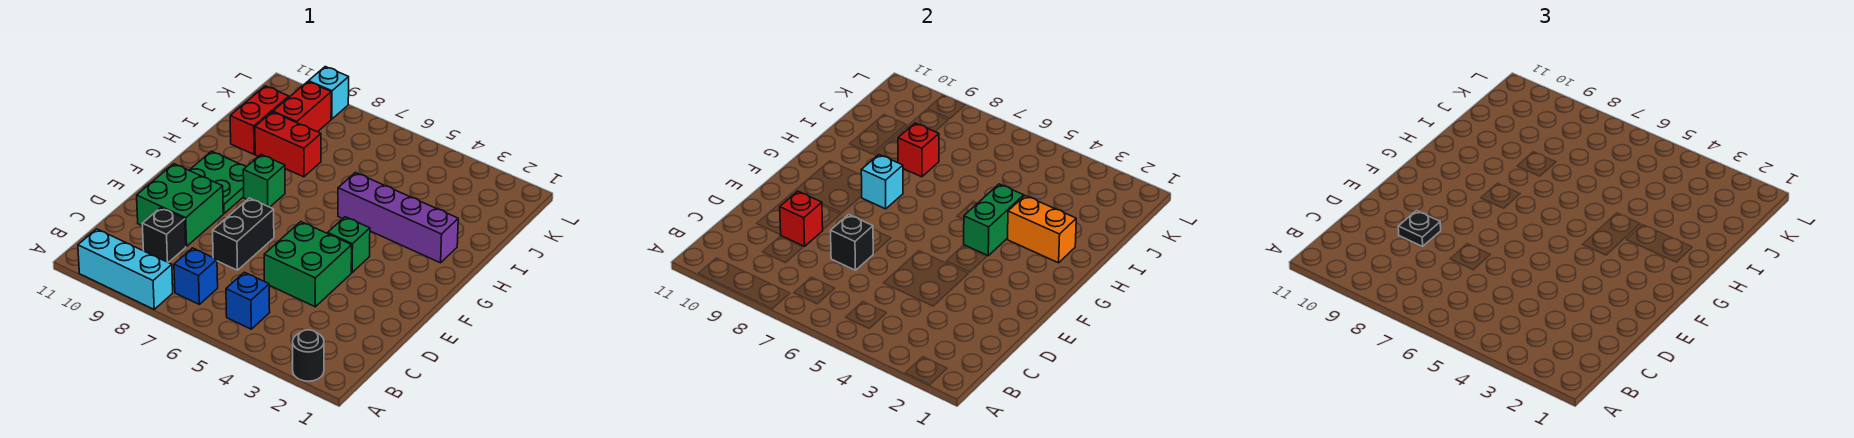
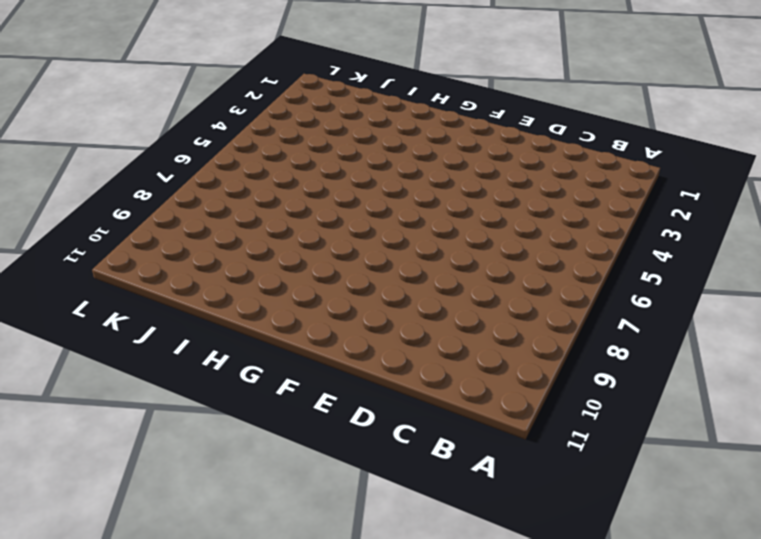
none -> black 1x1 round brick [293,330,324,381]
none -> cyan 1x3 brick [78,229,173,309]
none -> blue 1x1 brick [226,272,270,329]

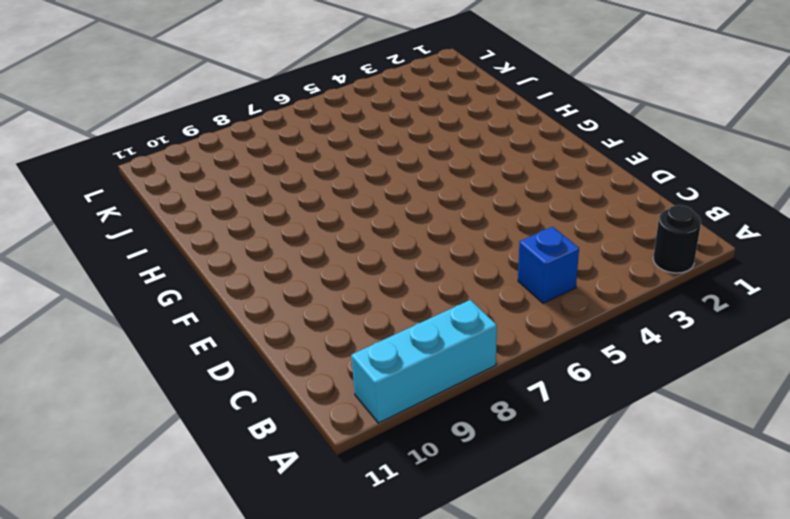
none -> blue 1x1 brick [174,248,218,304]
none -> black 1x1 brick [142,208,186,263]
none -> green 2x2 brick [264,222,352,307]

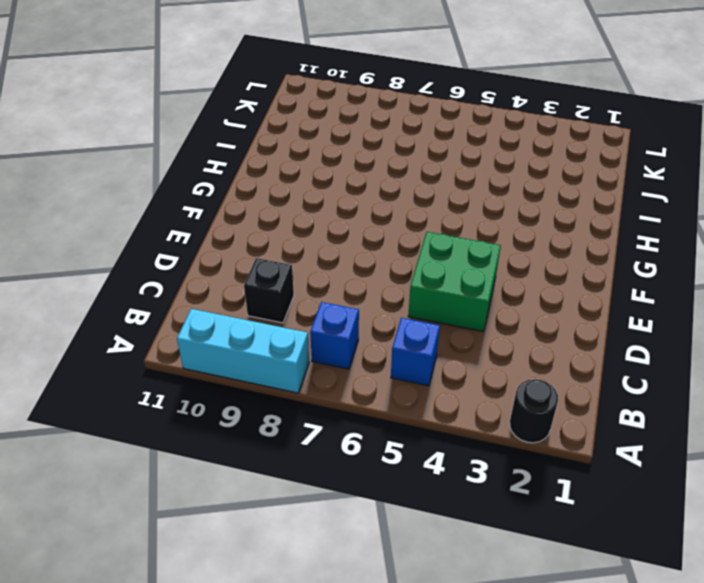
none -> black 1x2 brick [213,198,274,270]
none -> green 2x2 brick [137,164,223,246]
none -> green 1x1 brick [328,217,370,272]

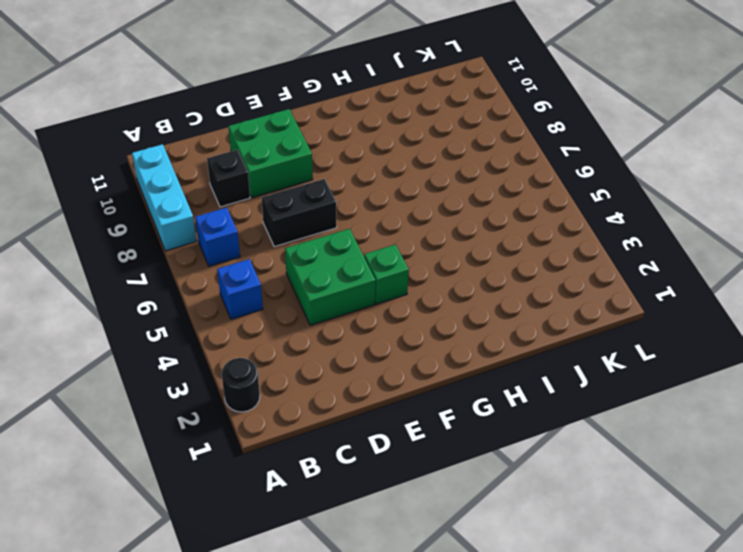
none -> green 2x2 plate [189,151,246,213]
none -> green 1x1 brick [243,155,285,207]
none -> purple 1x4 brick [338,172,458,263]

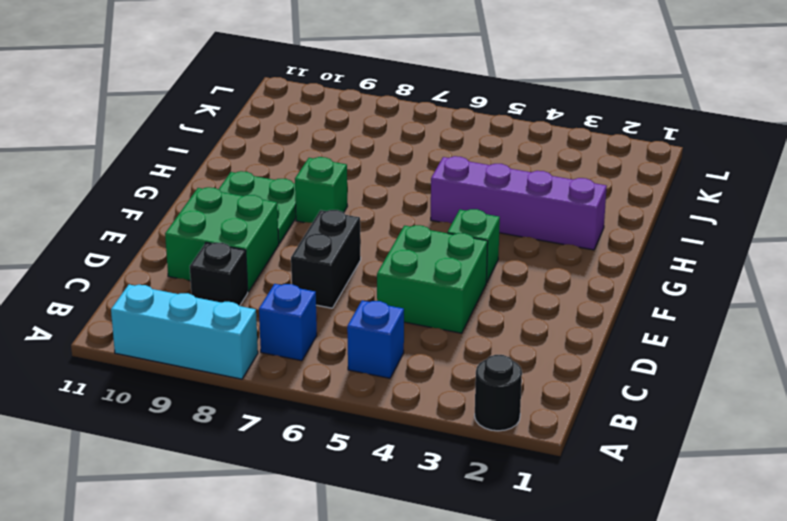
none -> red 1x2 brick [255,112,321,177]
none -> red 1x2 brick [230,86,289,154]
none -> red 1x2 brick [273,82,331,132]

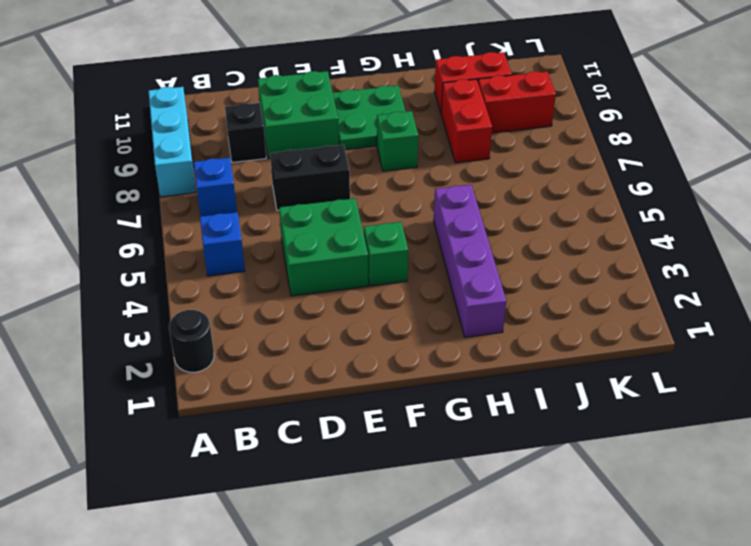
none -> cyan 1x1 brick [309,67,349,119]
none -> black 1x1 brick [831,215,873,270]
none -> red 1x1 brick [780,191,823,246]

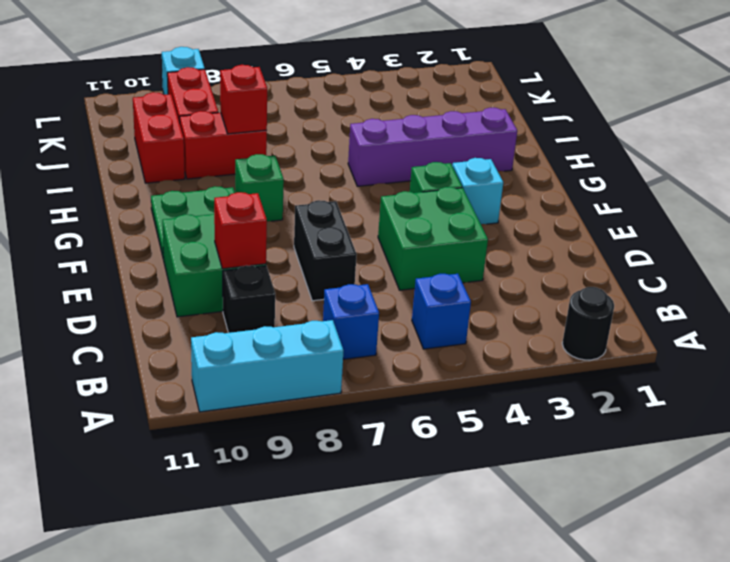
cyan 1x1 brick [452,158,503,224] -> cyan 1x1 brick moved to [861,155,903,209]
none -> black 1x1 brick [831,215,873,270]
none -> green 1x2 brick [964,184,1024,256]
none -> orange 1x2 brick [1008,196,1076,263]

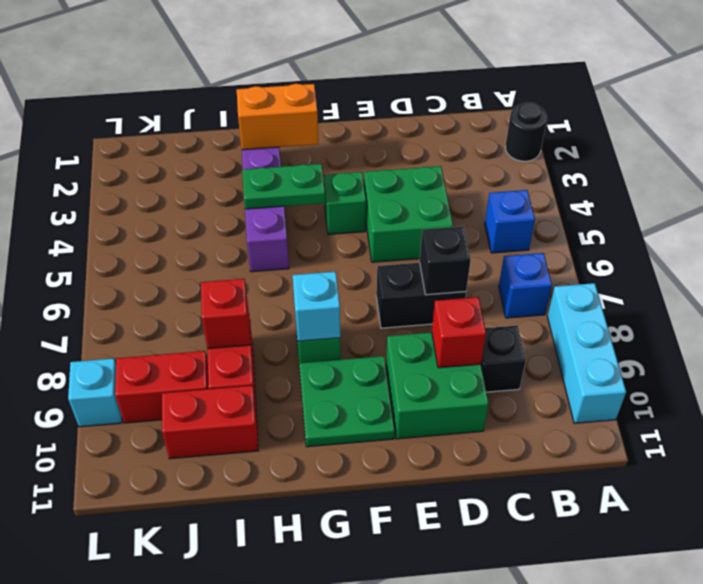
orange 1x2 brick [237,84,318,150] -> orange 1x2 brick turned to [1008,196,1076,263]
green 1x2 plate [242,164,325,209] -> green 1x2 brick [964,184,1024,256]
none -> black 1x1 plate [1398,211,1441,246]

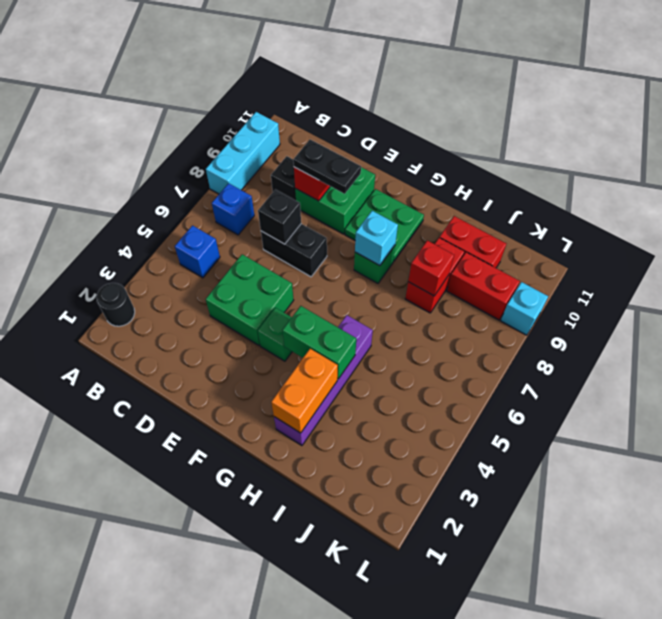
black 1x2 plate [293,140,361,194] -> black 1x1 plate [1398,211,1441,246]

